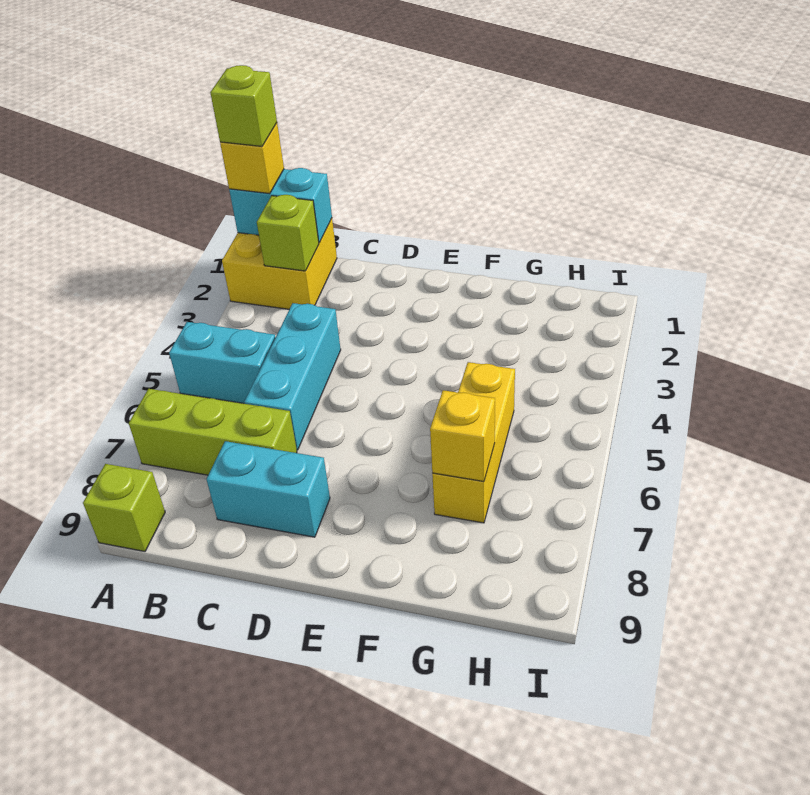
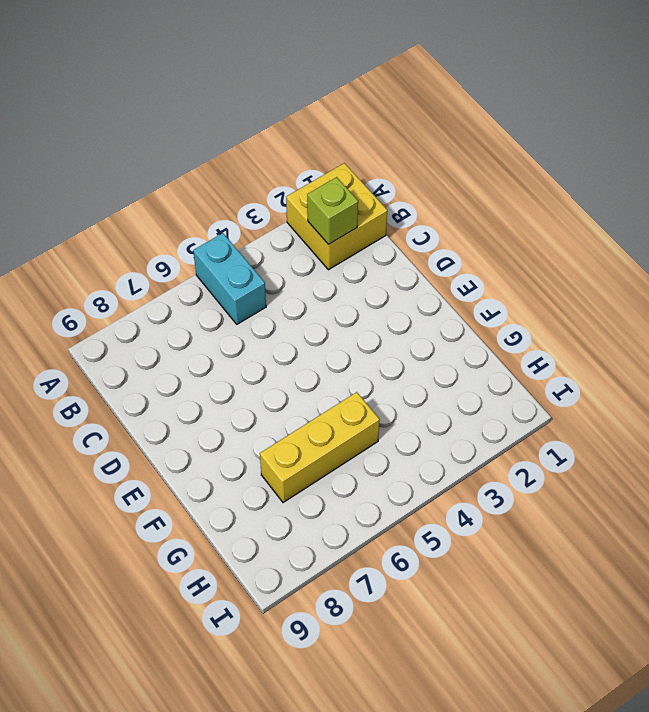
none -> lime 1x3 brick [129,389,297,475]
none -> lime 1x1 brick [83,464,165,551]
none -> cyan 1x3 brick [244,303,341,450]

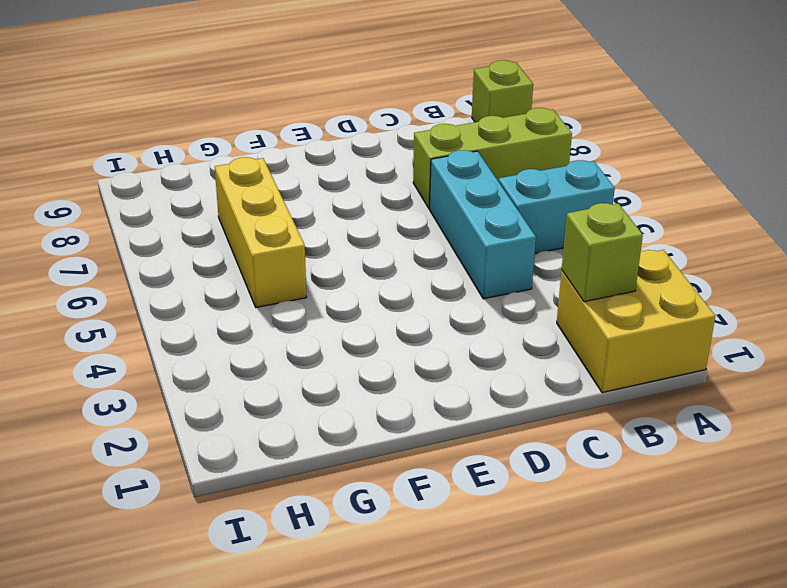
none -> cyan 1x2 brick [207,441,330,537]
none -> cyan 1x2 brick [229,168,332,243]
none -> yellow 1x1 brick [430,390,495,482]

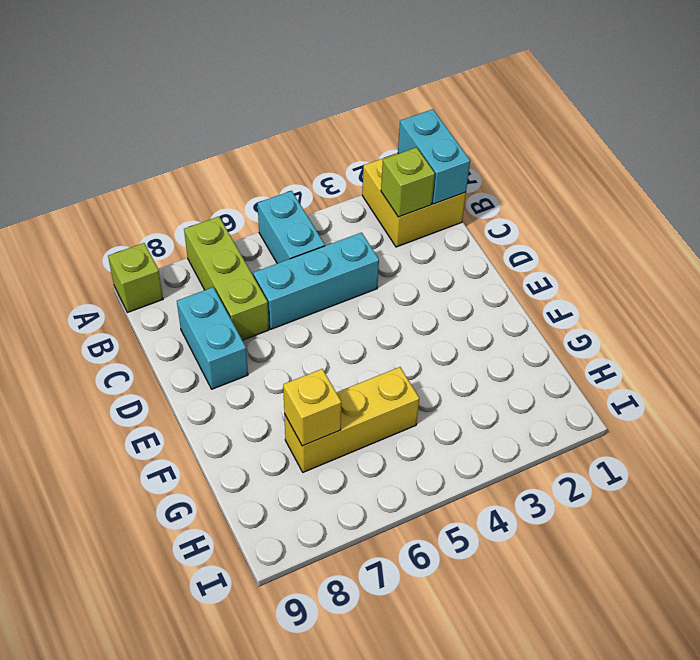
none -> yellow 1x1 brick [220,123,284,194]
none -> lime 1x1 brick [210,65,277,146]

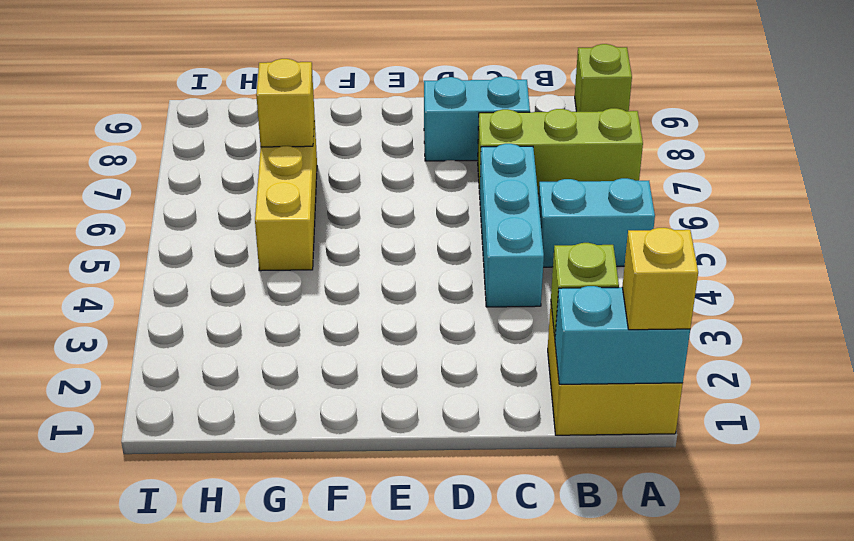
none -> lime 1x1 brick [210,65,277,146]

